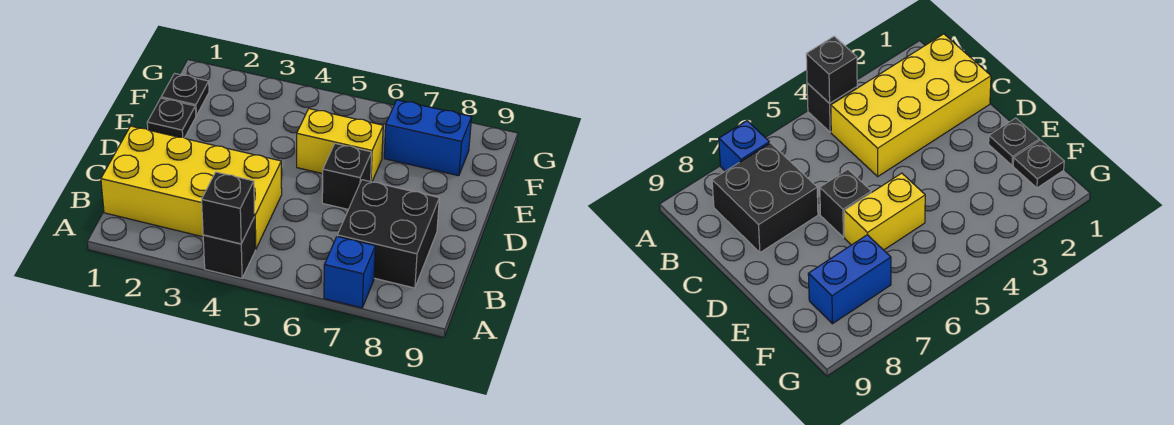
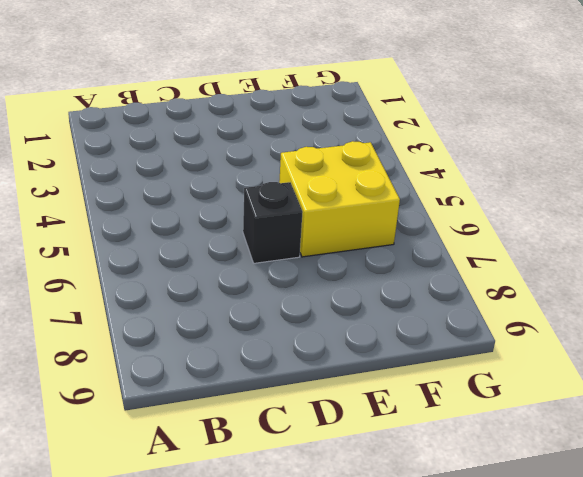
yellow 2x2 brick [279,141,400,257] -> yellow 1x2 brick [297,109,383,182]
none -> black 1x1 brick [203,217,255,278]
none -> blue 1x1 brick [324,237,375,308]

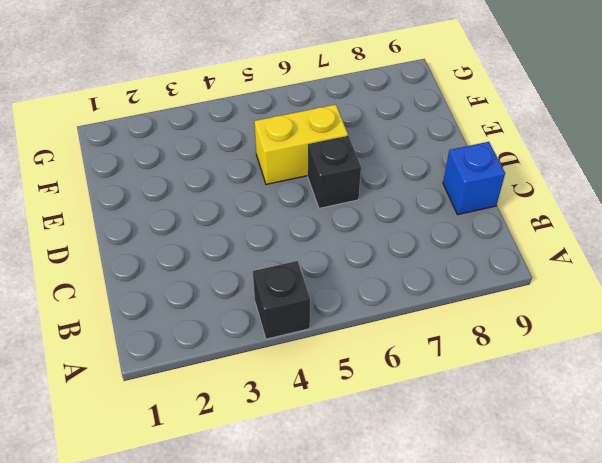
blue 1x1 brick [443,142,505,215] -> blue 1x1 brick moved to [324,237,375,308]
none -> yellow 2x4 brick [101,126,282,250]
none -> black 2x2 brick [337,180,439,288]

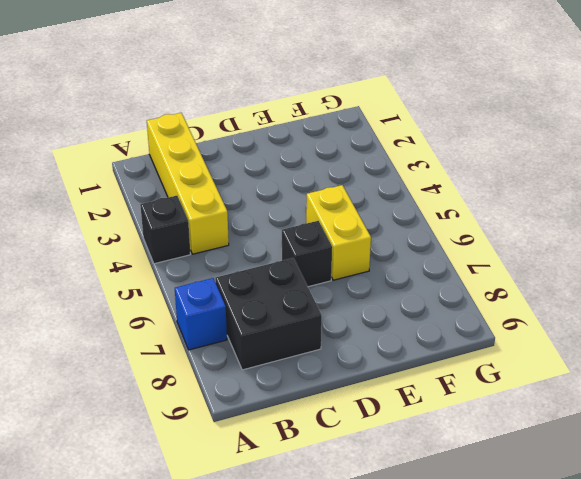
yellow 1x4 brick [147,113,229,254] -> yellow 2x4 brick [101,126,282,250]
none -> black 1x1 plate [147,98,196,138]
none -> black 1x1 plate [161,73,209,115]

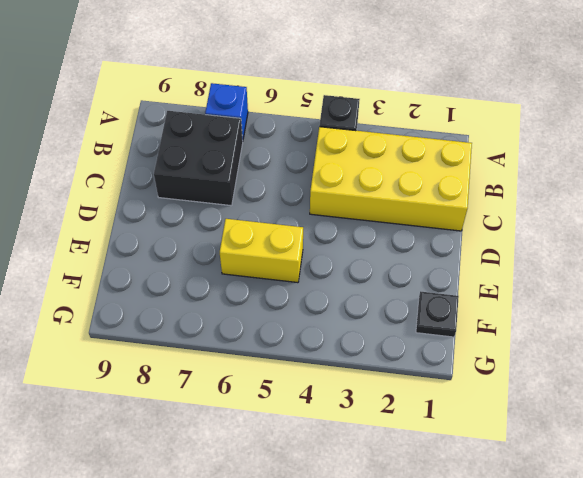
none -> black 1x1 brick [322,144,372,209]
none -> black 1x1 plate [147,98,196,138]

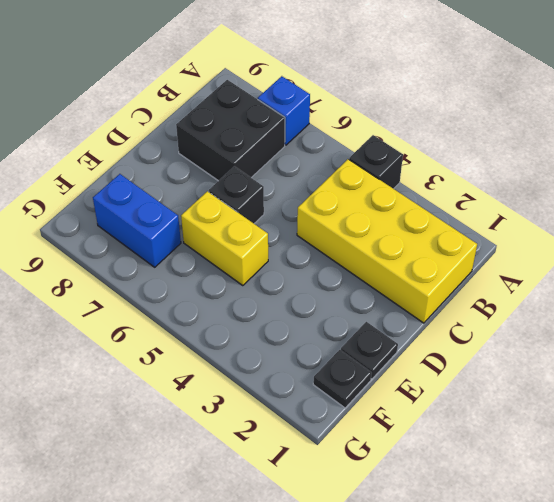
none -> black 1x1 brick [202,172,255,244]

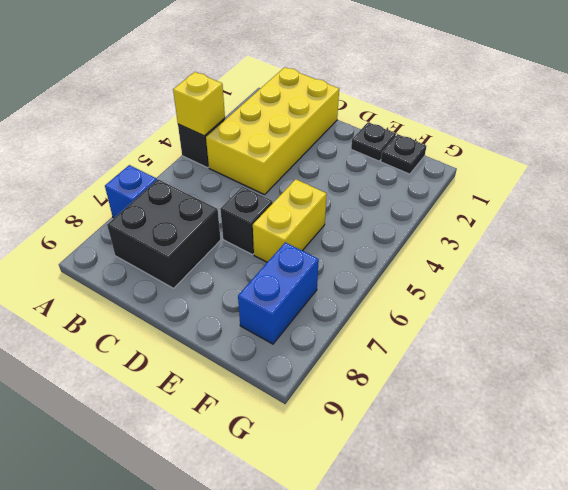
yellow 1x1 brick [173,72,225,136] -> black 1x1 brick [202,172,255,244]

